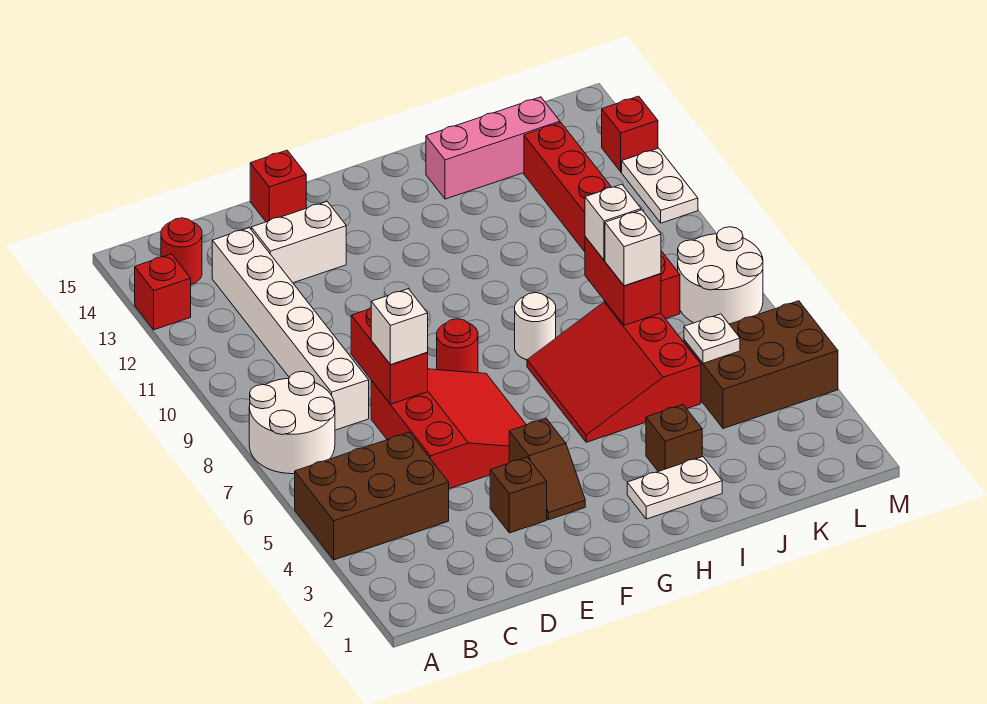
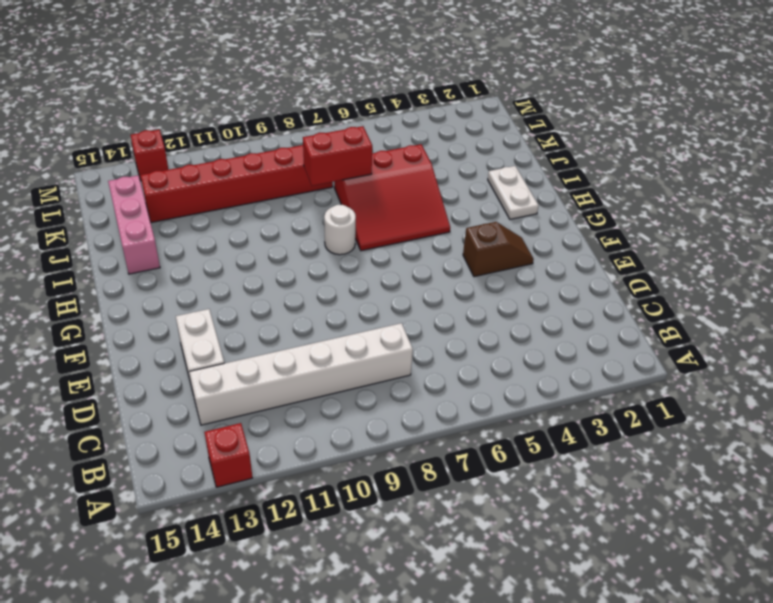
none -> brown 2x3 brick [295,432,449,560]
none -> white 2x2 round brick [249,371,335,474]
none -> red 1x1 round brick [161,218,202,285]

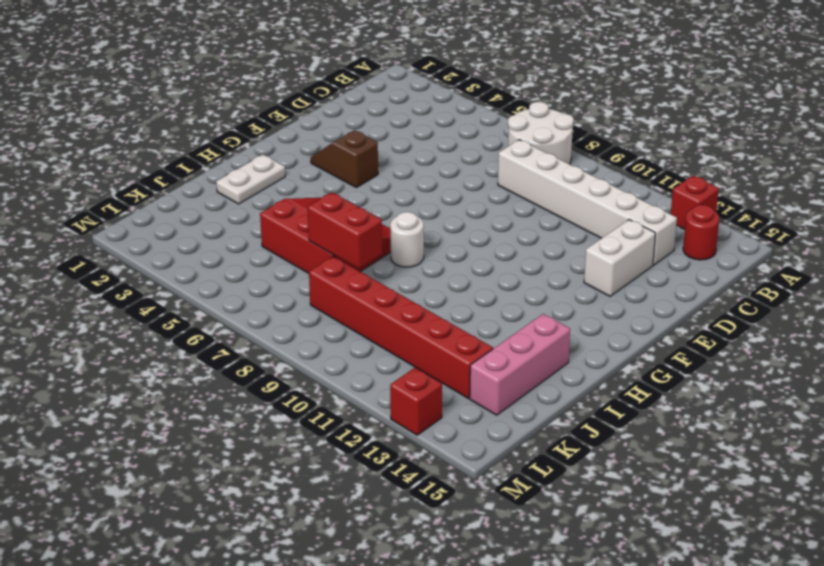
none -> brown 2x3 brick [295,432,449,560]
none -> red 3x3 slope [371,369,526,489]
none -> brown 1x1 brick [490,457,547,533]

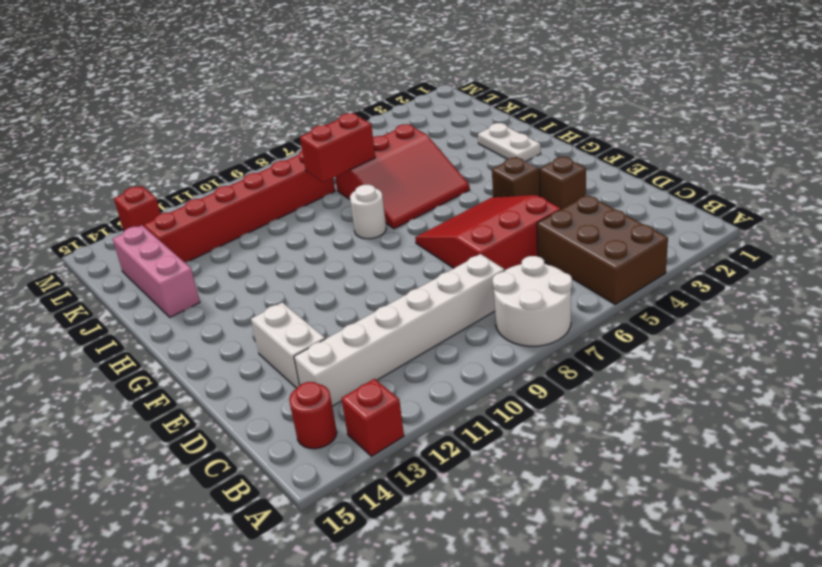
none -> red 1x1 brick [250,150,306,222]
none -> red 1x1 round brick [437,319,478,373]
none -> brown 1x1 brick [646,405,702,472]

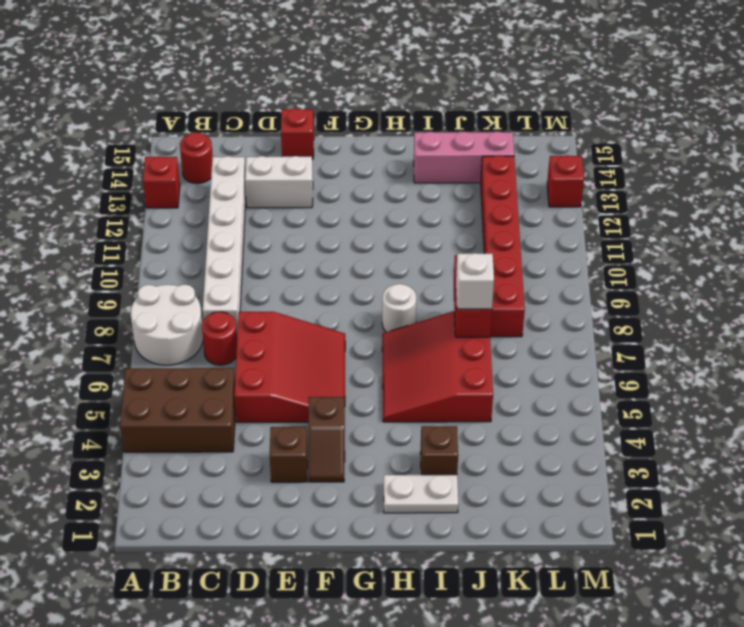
red 1x1 round brick [202,312,237,365] -> red 1x1 round brick moved to [437,319,478,373]
none -> brown 2x3 brick [684,301,838,429]
none -> white 2x2 round brick [678,227,763,324]
none -> white 1x2 plate [622,148,698,223]

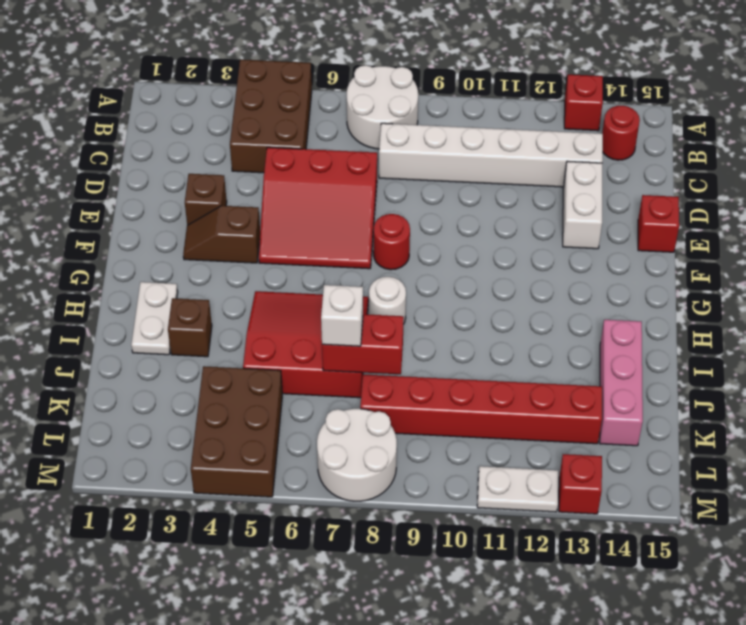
none -> red 1x2 brick [351,308,428,404]
none -> white 1x1 plate [684,314,740,363]
none -> white 1x1 brick [371,289,428,365]

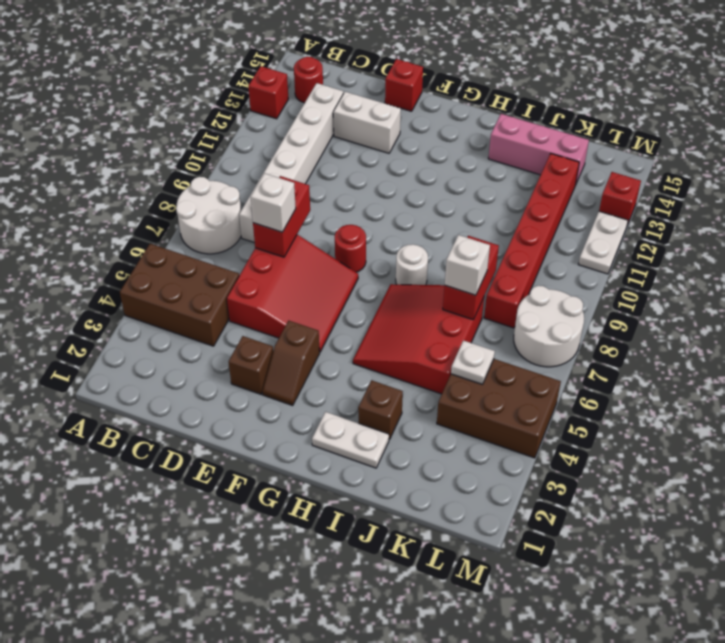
none -> white 1x1 brick [585,184,641,260]

